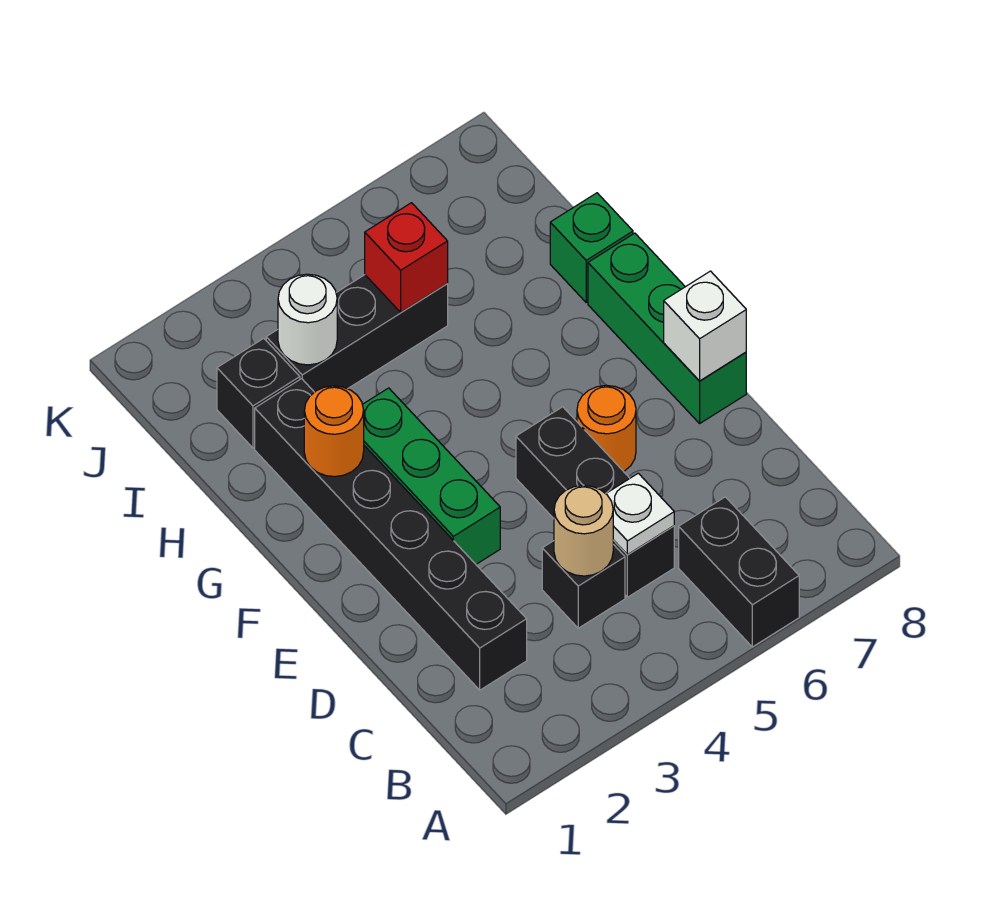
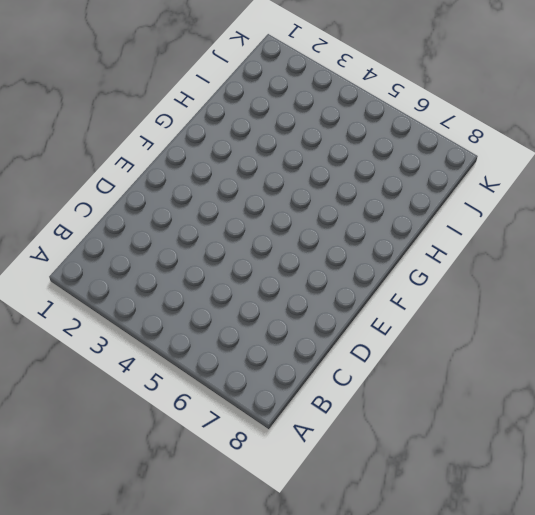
none -> black 1x2 brick [679,497,799,647]
none -> black 1x6 brick [255,379,527,690]
none -> black 1x1 brick [542,541,625,628]

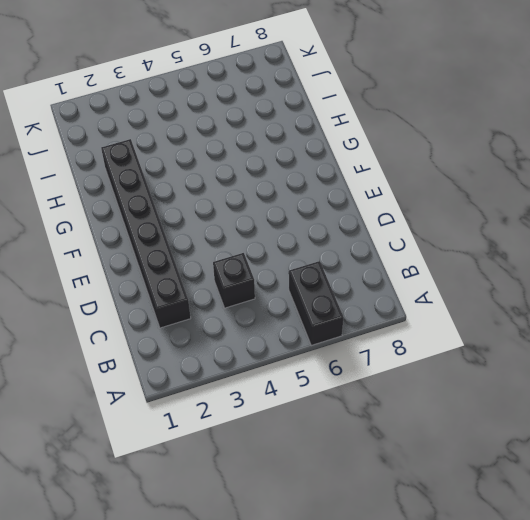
none -> black 1x3 brick [516,407,674,597]
none -> green 1x3 brick [362,388,500,564]
none -> orange 1x1 round brick [577,385,636,471]

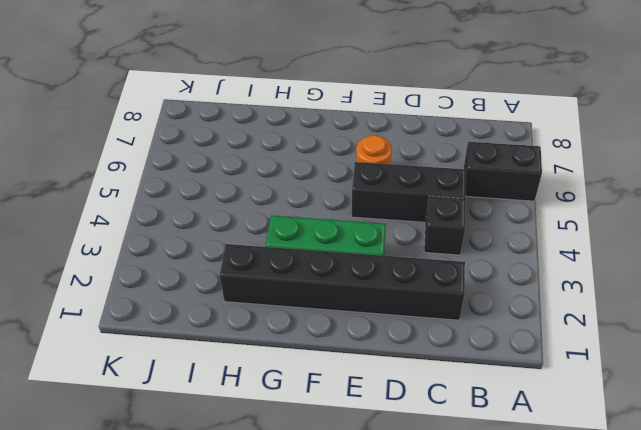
none -> green 1x3 brick [588,233,746,423]
none -> green 1x1 brick [550,193,633,302]
none -> black 1x1 brick [217,338,300,448]

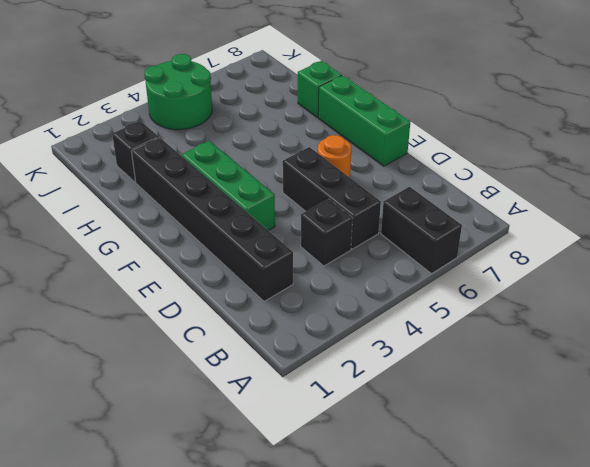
green 2x2 round brick [144,54,212,130] -> none
none -> black 1x3 brick [266,275,448,392]
none -> tan 1x1 round brick [554,485,613,576]
none -> white 1x1 plate [606,473,674,555]

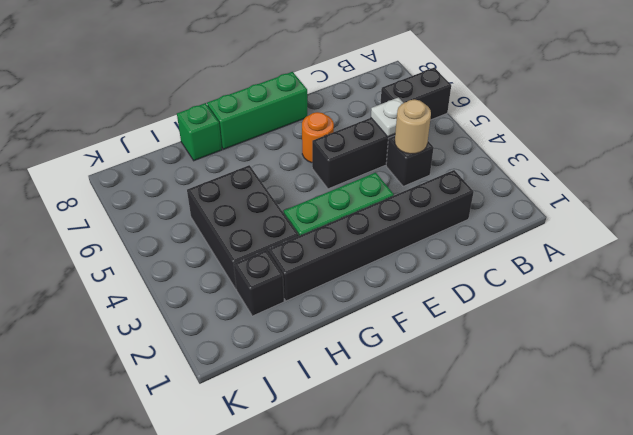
black 2x3 brick [187,165,299,289] -> black 1x3 brick [266,275,448,392]
none -> white 1x1 brick [664,271,746,381]
none -> orange 1x1 round brick [304,386,364,477]
none -> white 1x1 round brick [278,274,337,365]

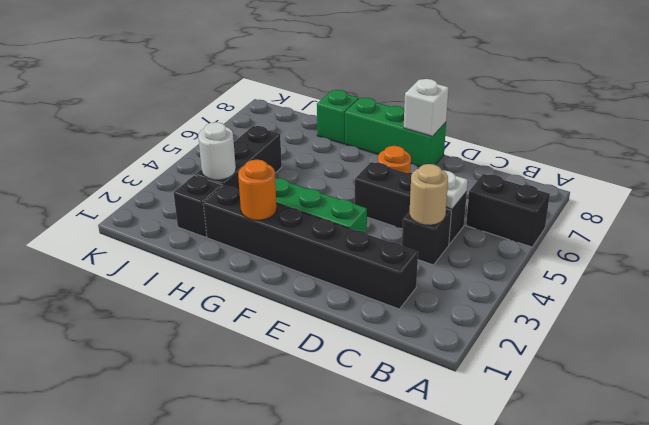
none -> red 1x1 brick [365,203,448,312]

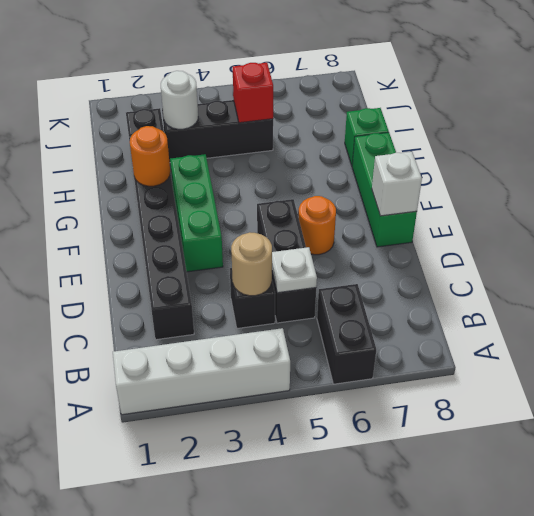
white 1x4 brick [113,328,290,415] -> none

